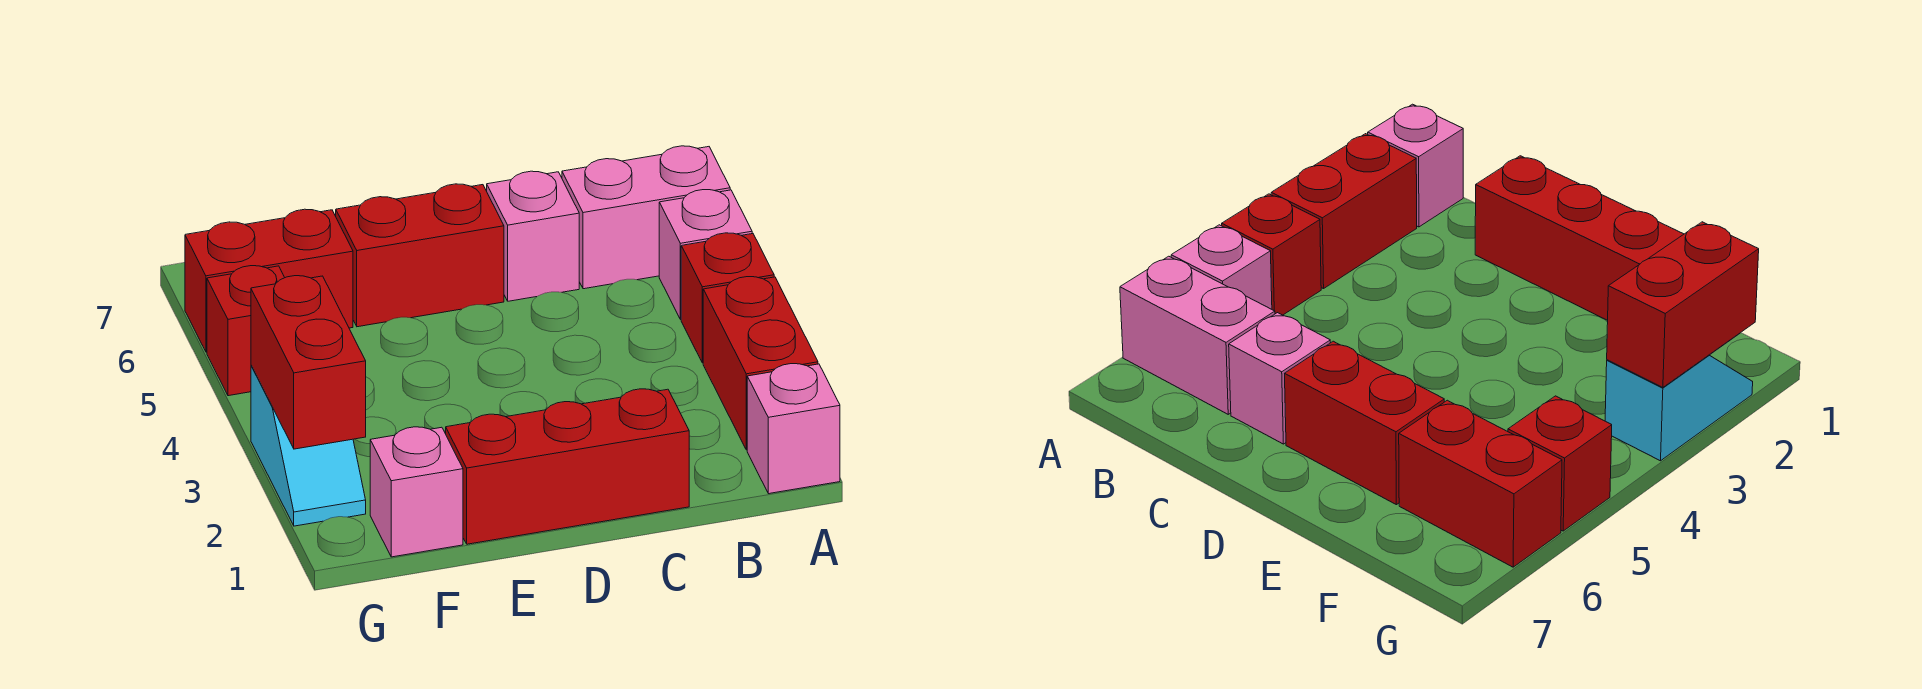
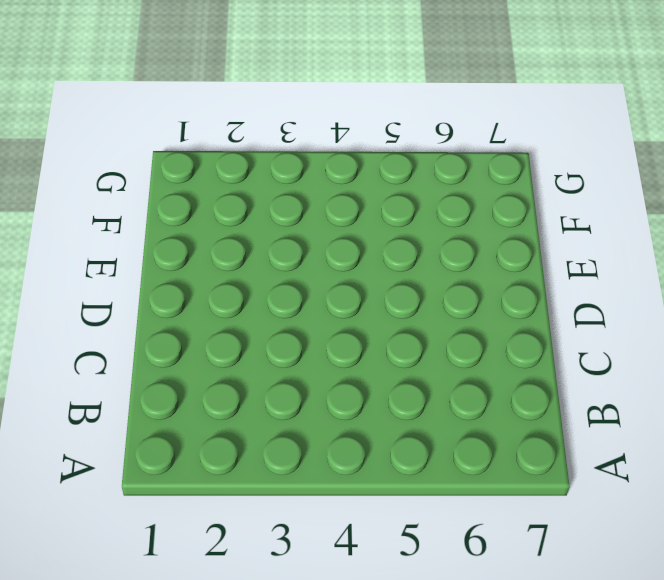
none -> pink 1x1 brick [747,364,840,494]
none -> red 1x2 brick [703,277,818,450]
none -> red 1x1 brick [681,233,774,363]

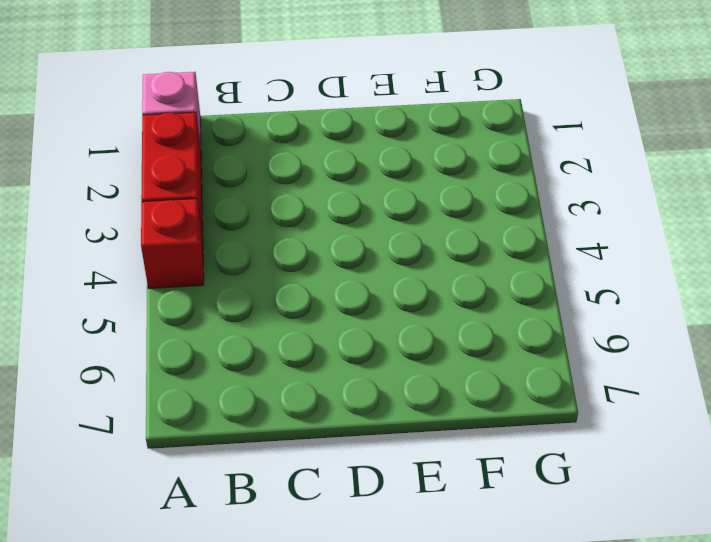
none -> pink 1x1 brick [659,190,752,319]
none -> pink 1x2 brick [562,146,730,289]
none -> red 1x3 brick [446,389,689,544]

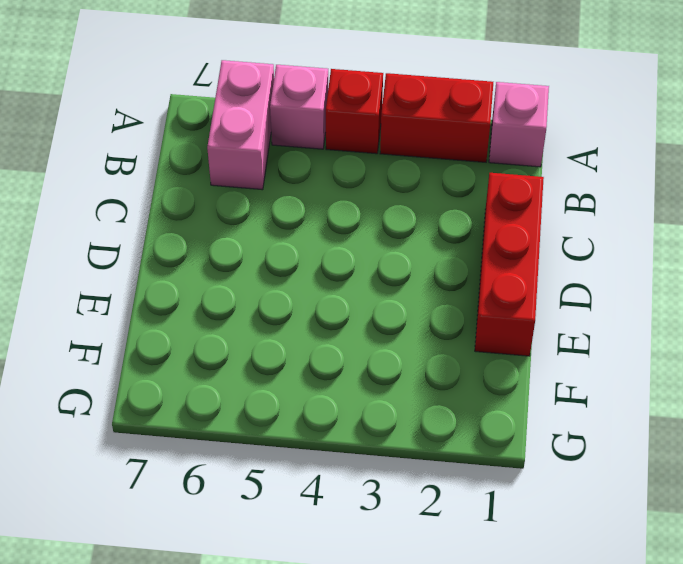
none -> pink 1x1 brick [487,171,579,301]
none -> red 1x2 brick [336,184,504,327]
none -> pink 1x1 brick [370,427,463,557]

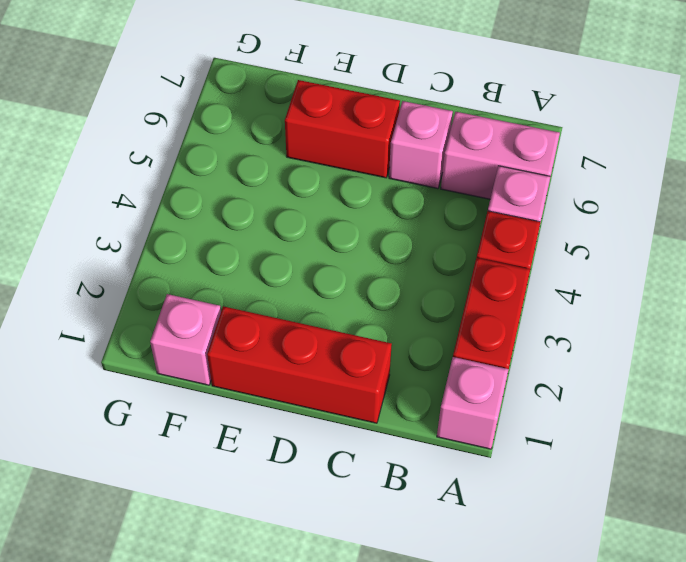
none -> red 1x2 brick [185,209,353,352]
none -> cyan 1x2 slope [251,365,366,526]
none -> red 1x1 brick [207,266,285,396]

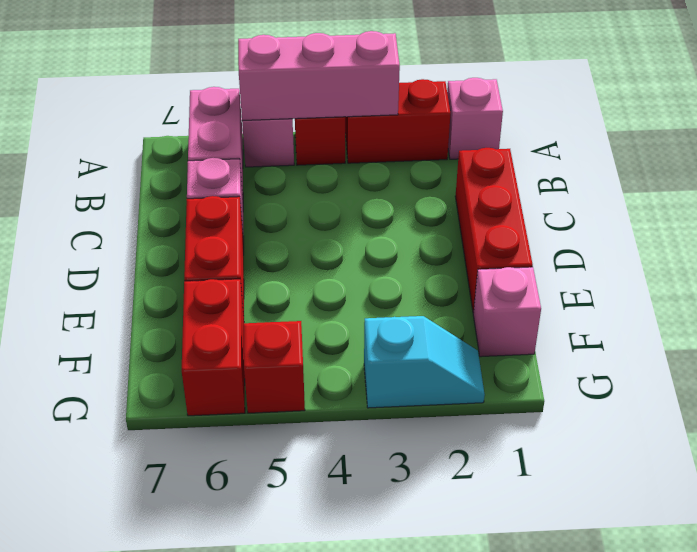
pink 1x3 brick [238,31,400,121] -> none
none -> red 1x2 brick [251,276,366,449]

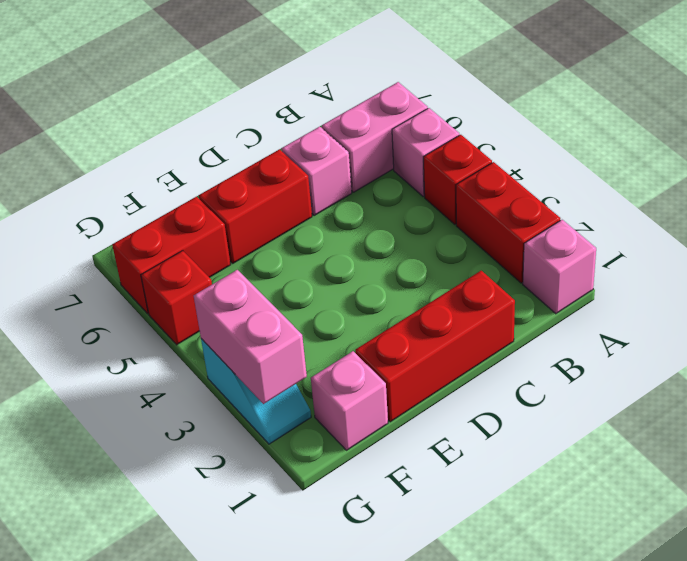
pink 1x2 brick [194,270,307,404] -> red 1x2 brick [251,276,366,449]

